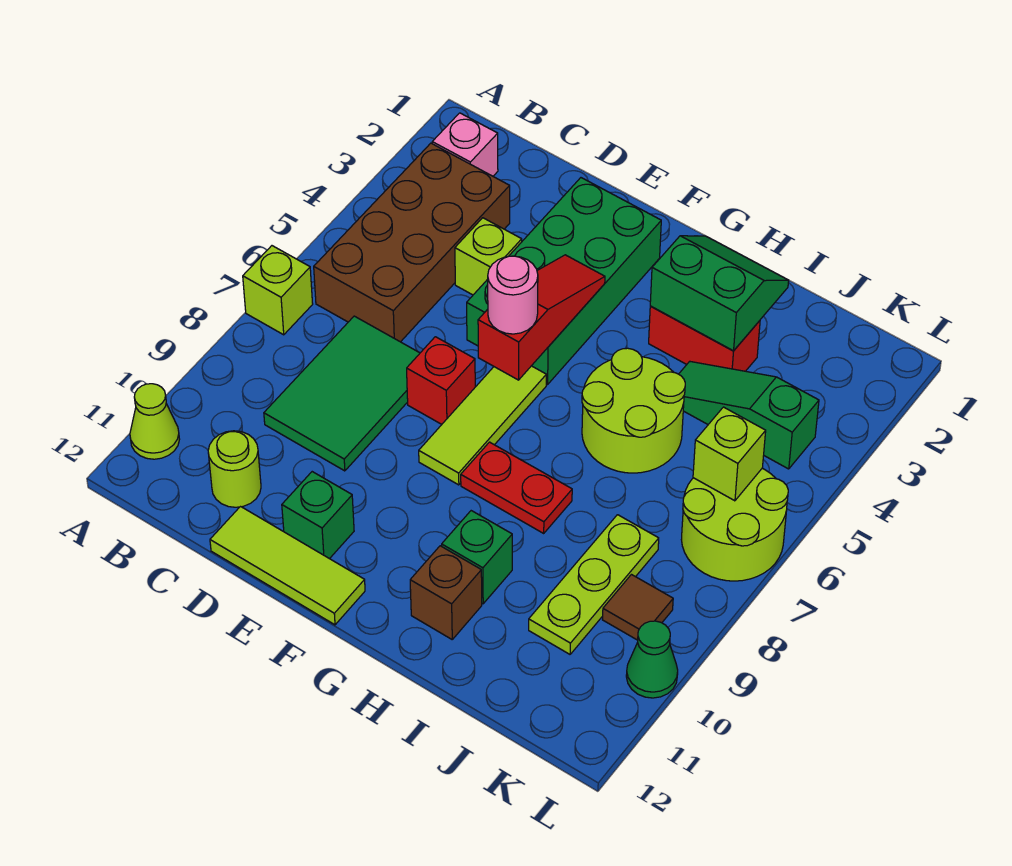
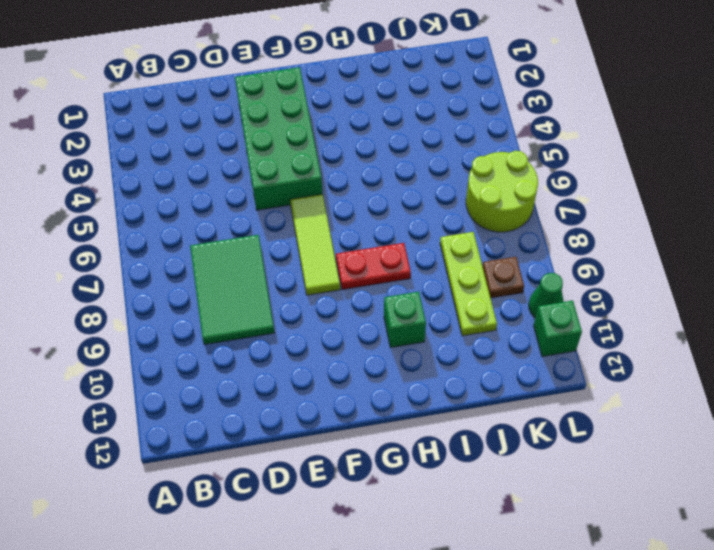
brown 1x1 plate [482,257,524,298] -> brown 1x1 tile [603,575,673,640]
green 1x1 brick [534,300,582,357] -> green 1x1 brick moved to [282,472,354,559]
none -> lime 1x1 brick [243,246,313,335]
none -> lime 1x1 cone [130,384,180,459]
none -> pink 1x1 brick [432,113,498,176]

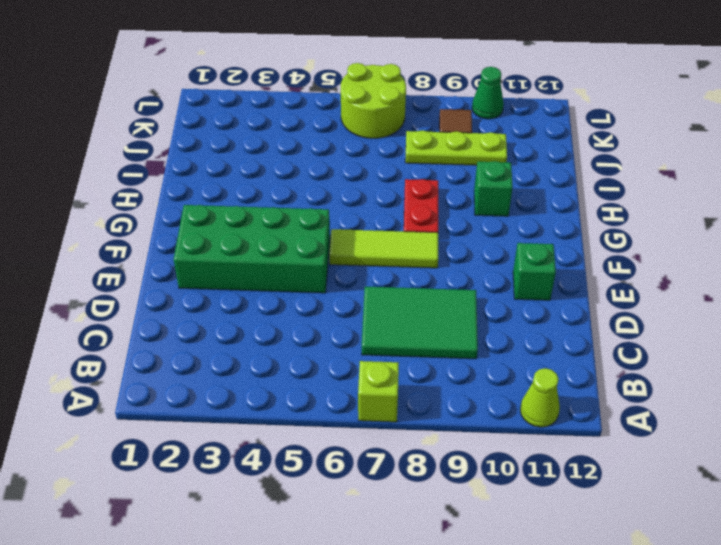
none -> pink 1x1 brick [432,113,498,176]
none -> brown 2x4 brick [314,143,510,342]
none -> lime 1x1 round brick [208,431,261,507]

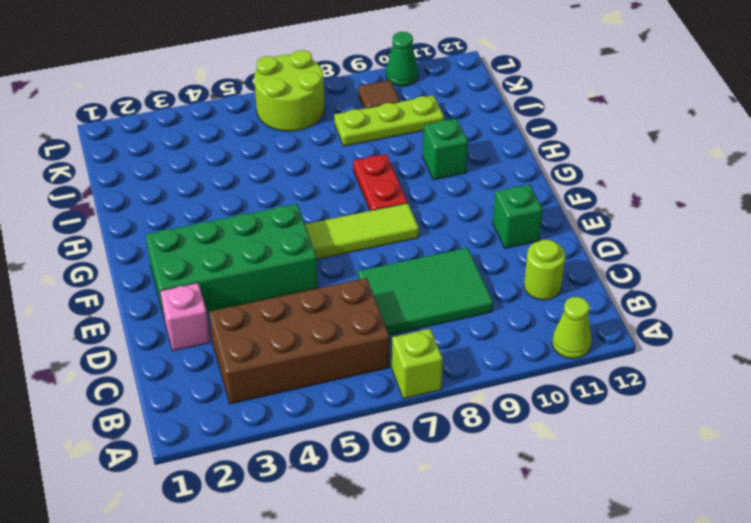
pink 1x1 brick [160,283,210,351] -> pink 1x1 brick moved to [432,113,498,176]
none -> lime 1x1 brick [455,218,522,295]
none -> lime 1x3 tile [210,507,365,625]
none -> red 1x1 brick [407,337,475,424]

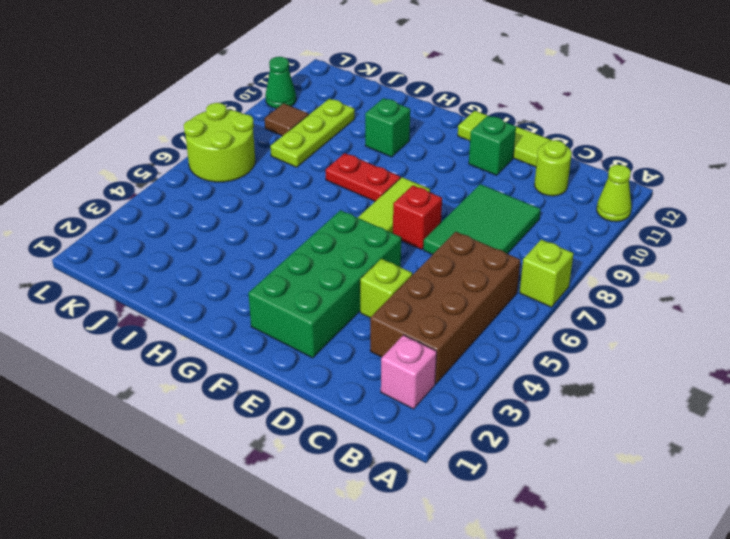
none -> red 1x2 brick [649,306,760,371]
none -> lime 2x2 round brick [582,348,685,473]
none -> brown 1x1 brick [410,546,482,639]

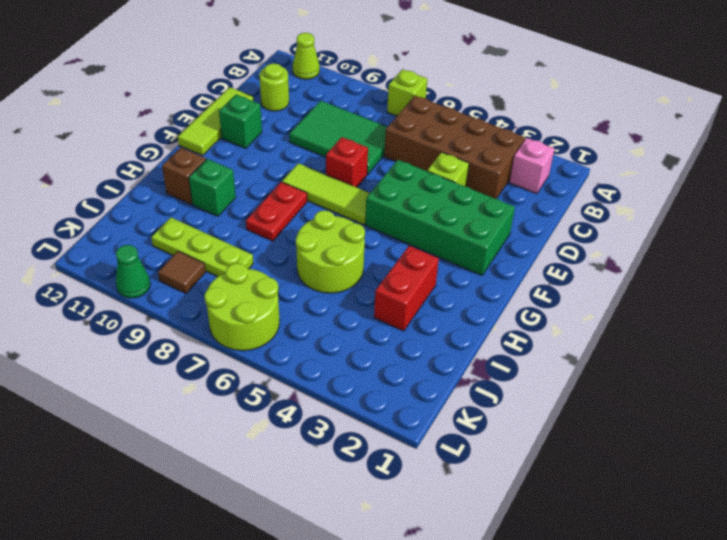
none -> green 1x3 slope [679,361,819,469]
none -> red 1x3 slope [478,255,605,380]
none -> green 2x2 slope [650,236,789,351]

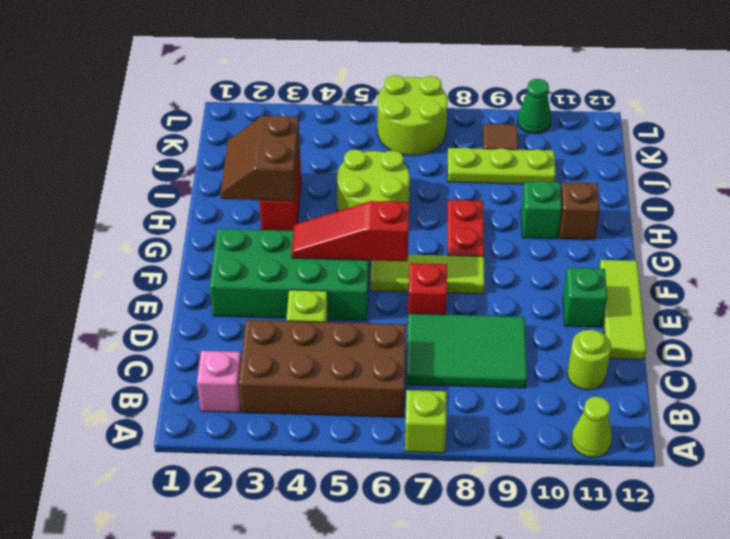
brown 2x2 slope [221,115,300,201] -> green 2x2 slope [650,236,789,351]
none -> green 1x3 slope [679,361,819,469]
none -> lime 1x1 brick [693,407,766,501]
none -> pink 1x1 round brick [488,256,538,334]

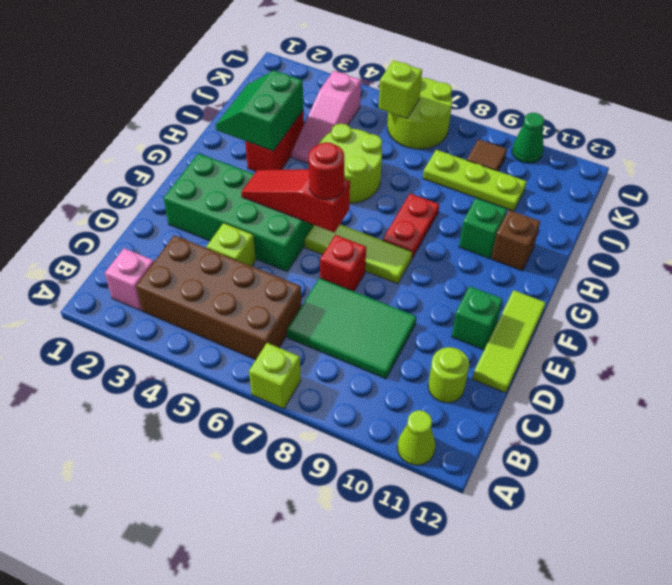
red 1x1 round brick [309,142,344,200] -> pink 1x1 round brick [488,256,538,334]
pink 1x3 slope [291,71,361,164] -> green 1x3 slope [679,361,819,469]

